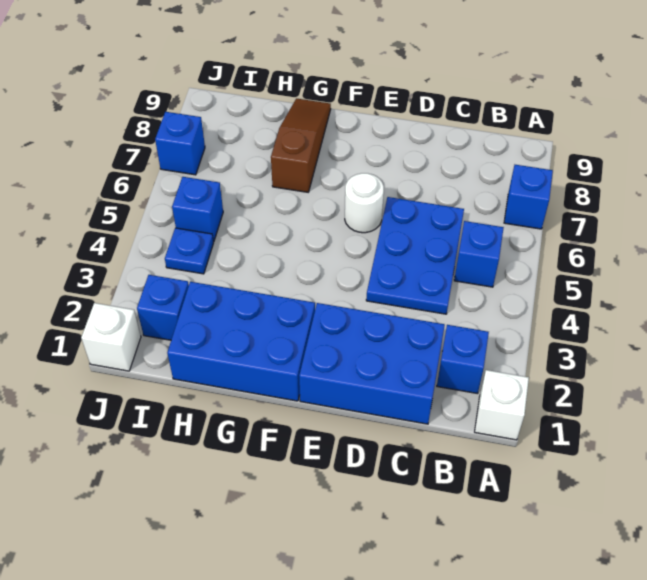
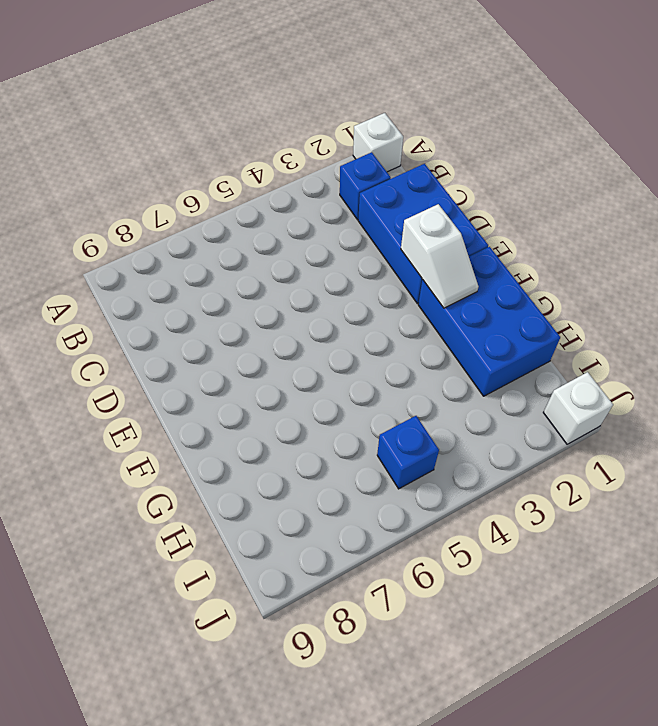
white 1x2 slope [401,204,479,308] -> none
none -> blue 1x1 brick [504,165,553,229]
none -> blue 1x1 brick [454,221,504,287]
none -> blue 2x3 plate [366,197,464,314]

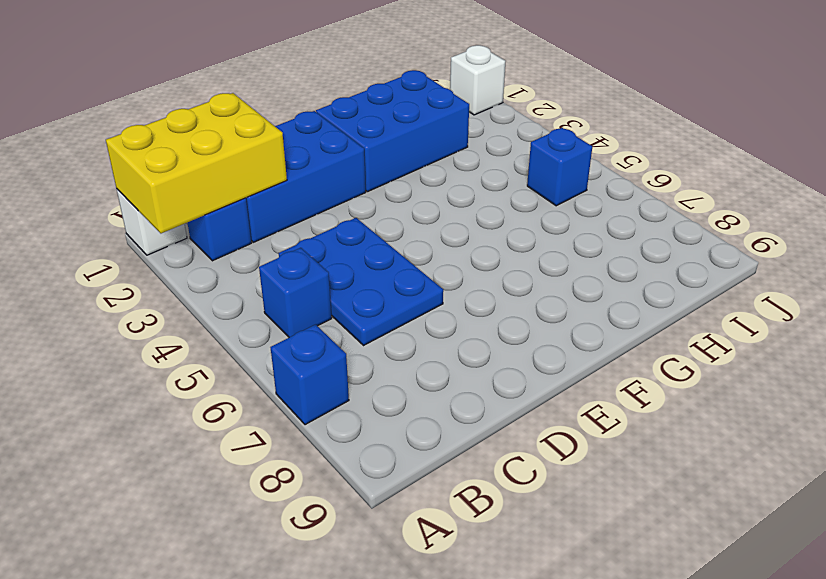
yellow 2x3 brick [106,93,287,233] -> none
none -> white 1x1 round brick [345,173,384,233]
none -> brown 1x3 slope [271,99,331,192]
none -> blue 1x1 brick [137,275,189,340]

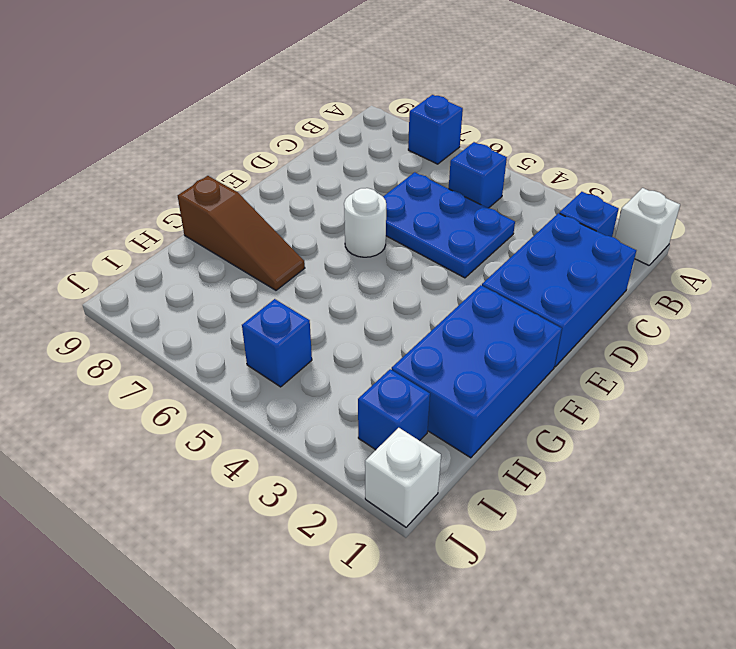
brown 1x3 slope [178,176,305,290] -> brown 1x3 slope turned to [271,99,331,192]
none -> blue 1x1 plate [165,228,213,274]
none -> blue 1x1 brick [155,112,205,175]

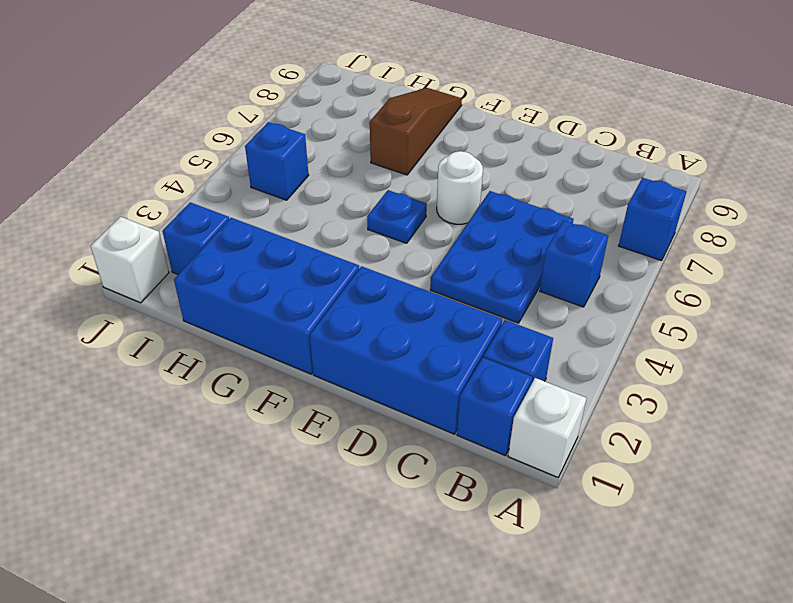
blue 1x1 brick [457,358,532,456] -> blue 1x1 brick moved to [155,112,205,175]
blue 1x1 plate [367,190,427,243] -> blue 1x1 plate moved to [165,228,213,274]

